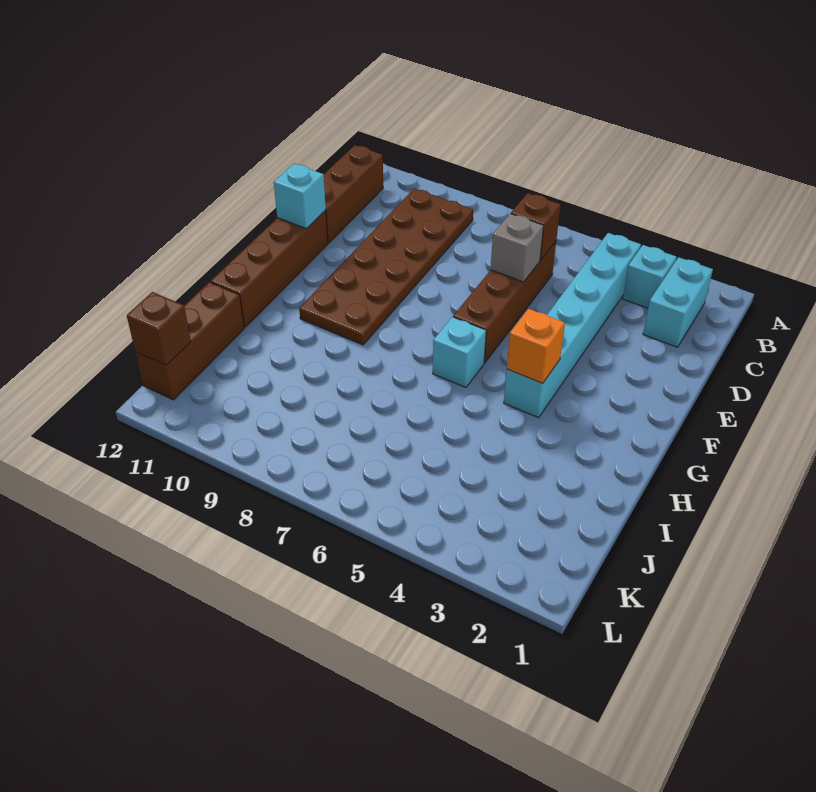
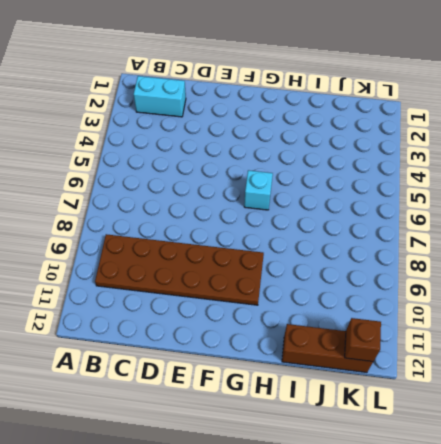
none -> cyan 1x1 brick [623,245,676,308]
none -> cyan 1x6 brick [504,233,641,418]
none -> brown 1x3 brick [324,145,383,243]

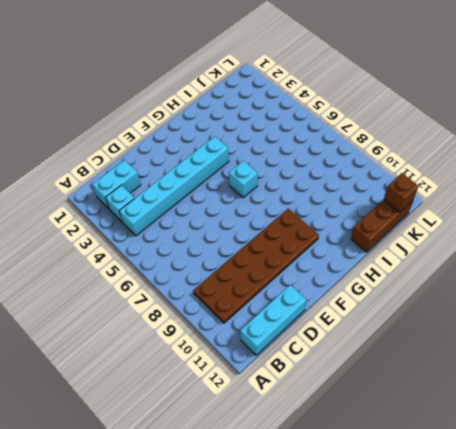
cyan 1x3 brick [240,285,306,355] -> brown 1x3 brick [324,145,383,243]
none -> brown 1x4 brick [453,242,556,363]
none -> brown 1x4 brick [211,210,328,327]
none -> brown 1x1 brick [511,193,560,260]

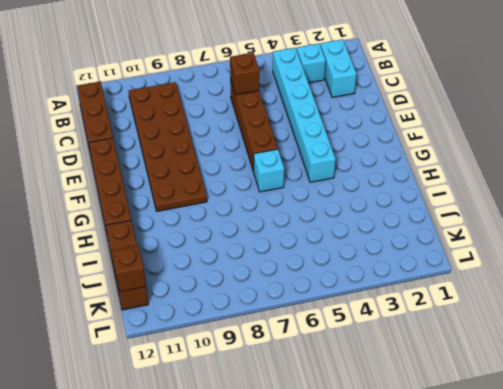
none -> grey 1x1 brick [491,214,544,282]
none -> cyan 1x1 brick [274,164,326,229]
none -> orange 1x1 brick [507,309,565,383]

